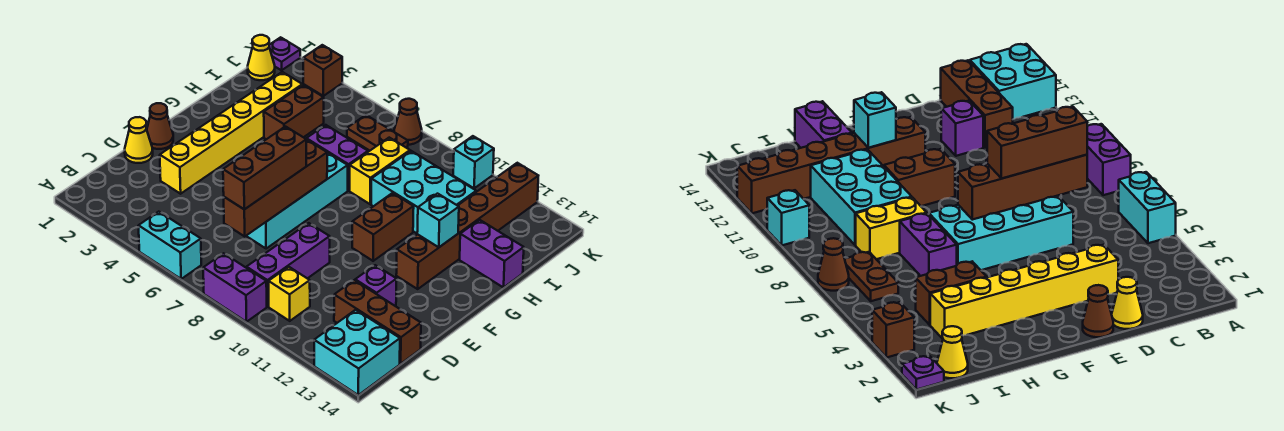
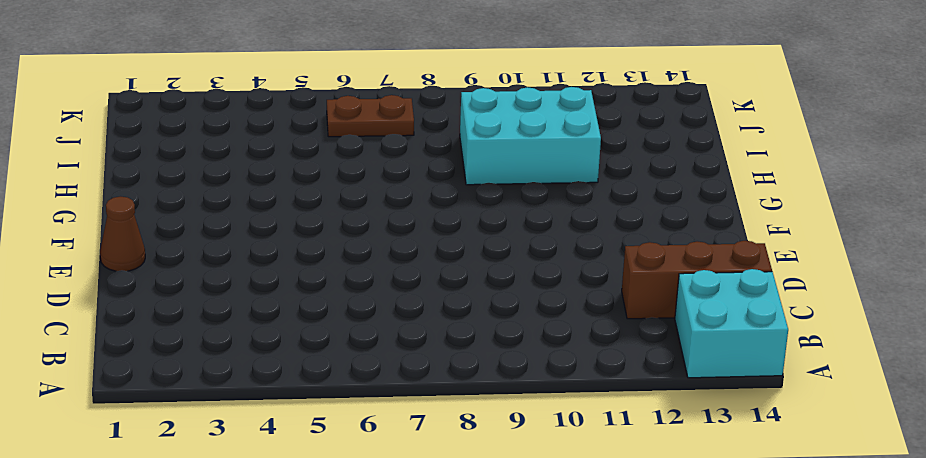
none -> cyan 1x2 brick [139,212,201,279]
none -> purple 1x2 brick [203,253,267,322]
none -> purple 1x3 brick [247,223,330,306]

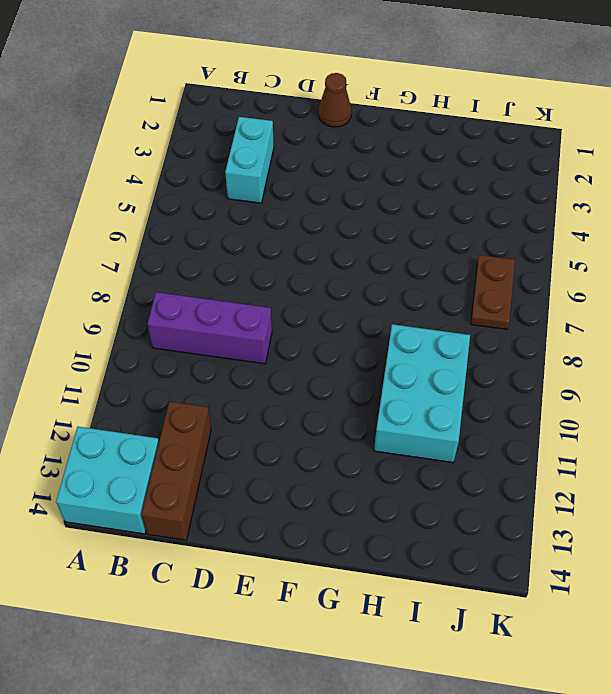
cyan 1x2 brick [225,117,274,203] -> cyan 1x2 brick moved to [139,212,201,279]
none -> purple 1x2 brick [203,253,267,322]
none -> yellow 1x1 brick [269,267,310,321]
none -> yellow 1x1 cone [125,117,153,163]

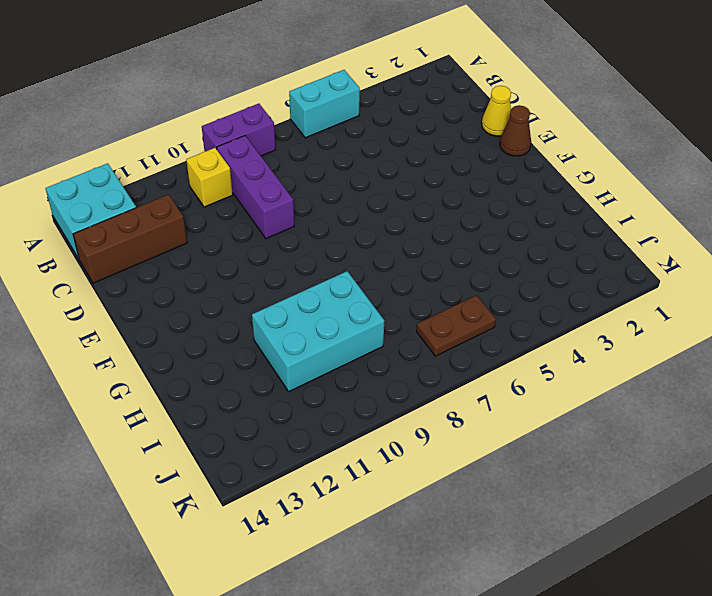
none -> yellow 1x6 brick [160,72,302,194]
none -> cyan 2x4 brick [247,153,348,249]
none -> purple 1x1 brick [355,265,397,306]

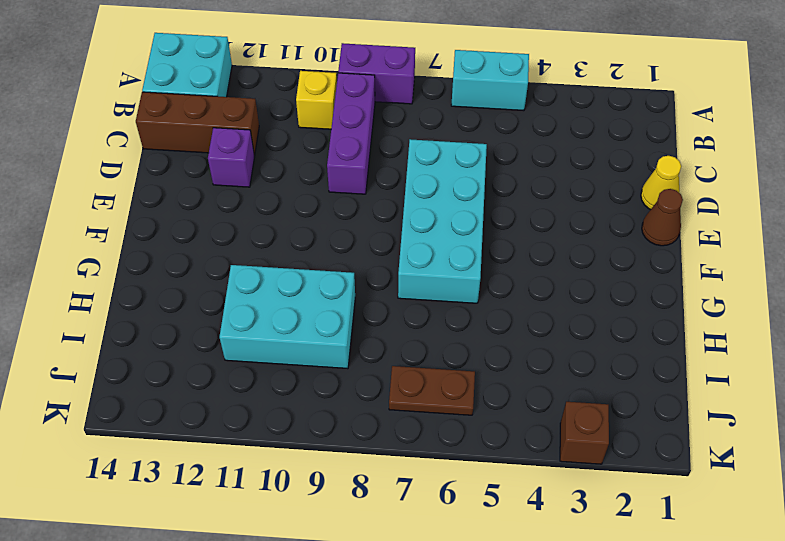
none -> yellow 1x6 brick [160,72,302,194]
none -> brown 1x2 brick [352,193,414,261]
none -> brown 1x6 brick [396,163,538,289]

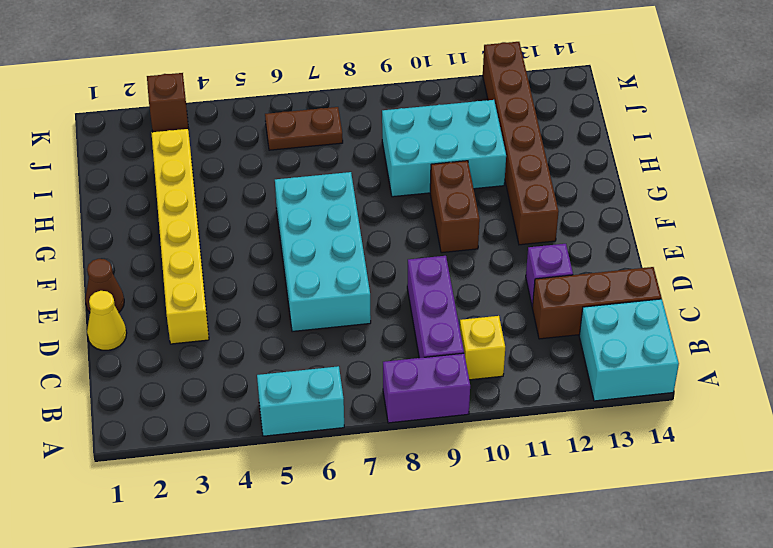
none -> brown 1x2 brick [264,85,324,139]
none -> purple 1x2 brick [306,125,368,191]
none -> yellow 1x2 brick [350,138,410,204]

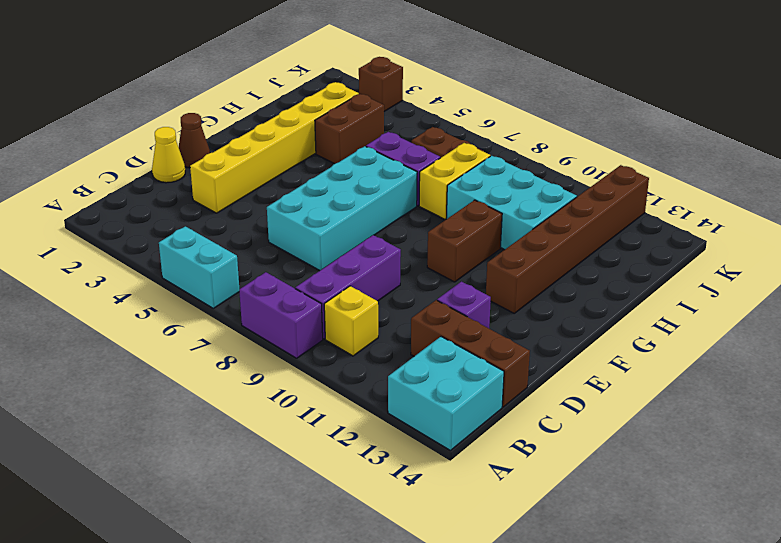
none -> purple 1x2 brick [460,220,524,288]
none -> yellow 1x1 cone [248,35,275,80]
none -> purple 1x1 plate [269,37,300,70]

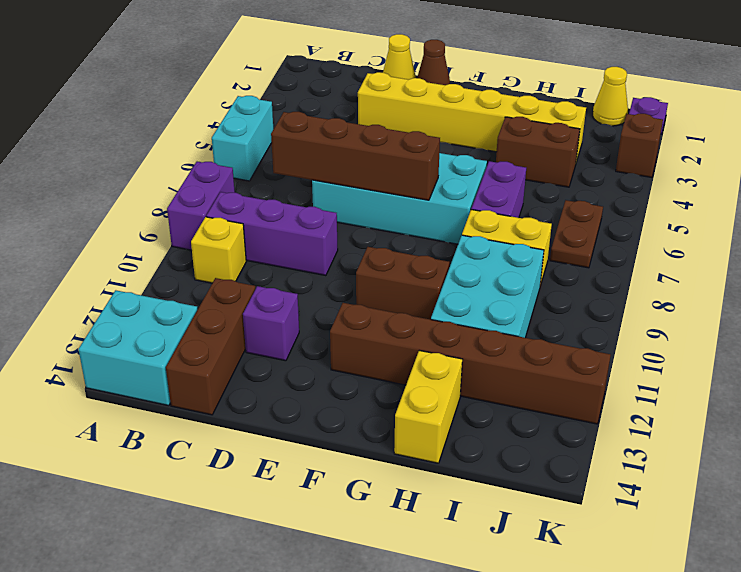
yellow 1x2 brick [394,350,462,463] -> purple 1x2 brick [460,220,524,288]
none -> brown 1x1 cone [394,99,422,145]
none -> cyan 1x1 brick [453,136,494,188]
none -> cyan 1x1 brick [417,194,459,247]

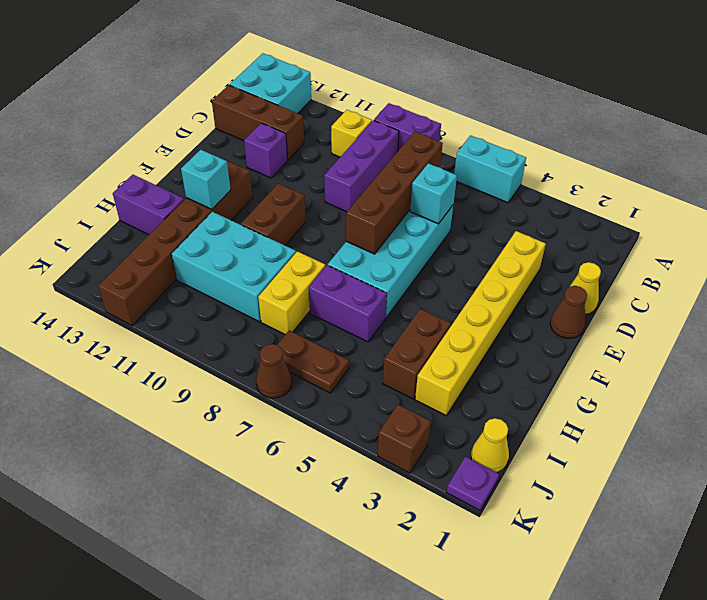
cyan 1x1 brick [410,163,457,224] -> cyan 1x1 brick moved to [453,136,494,188]
none -> brown 1x3 brick [223,127,306,209]

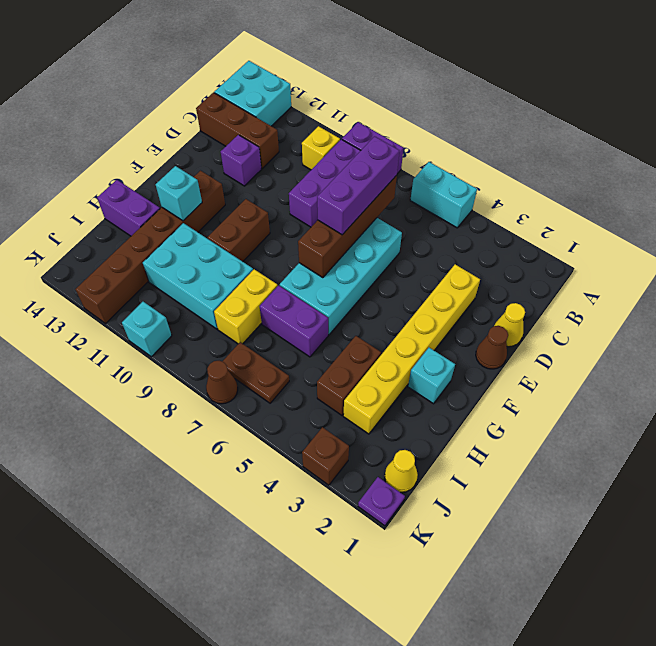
purple 1x3 brick [317,136,399,235] -> brown 1x3 brick [223,127,306,209]
cyan 1x1 brick [408,348,455,404] -> none

